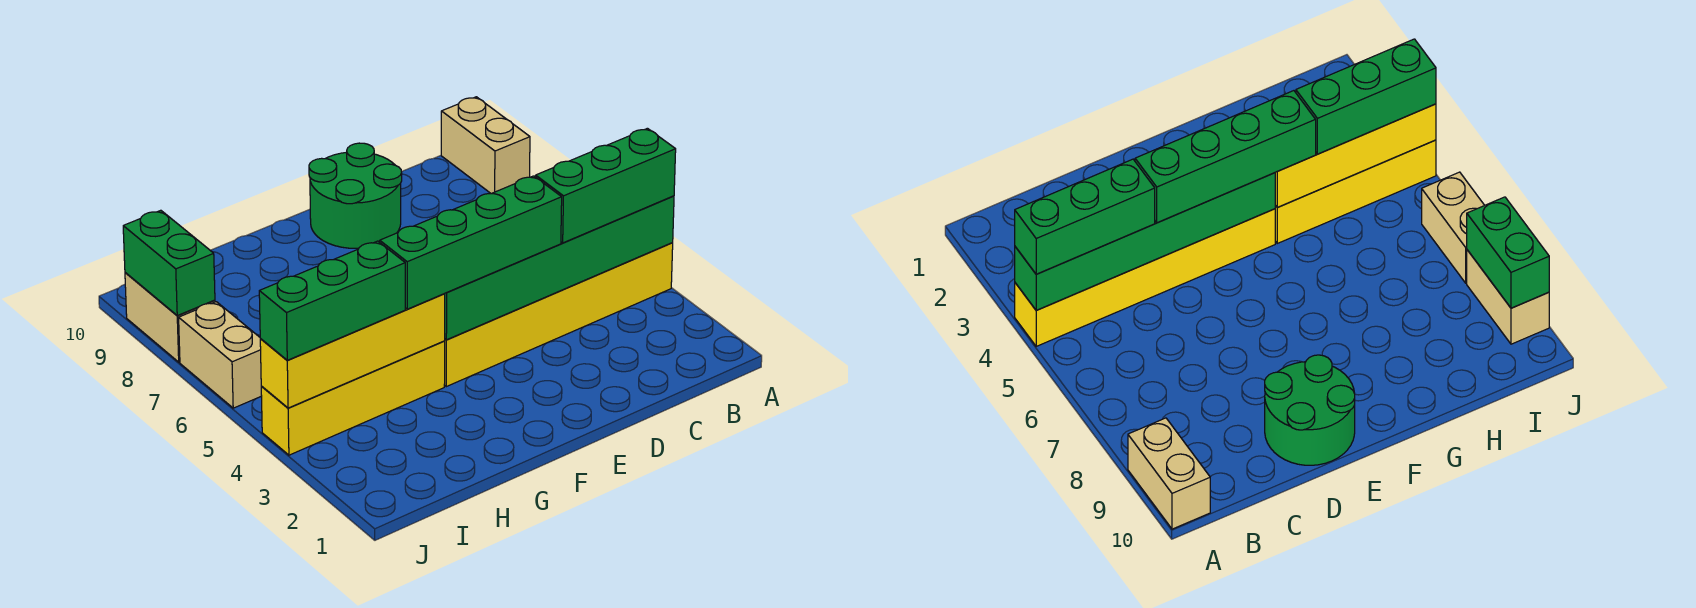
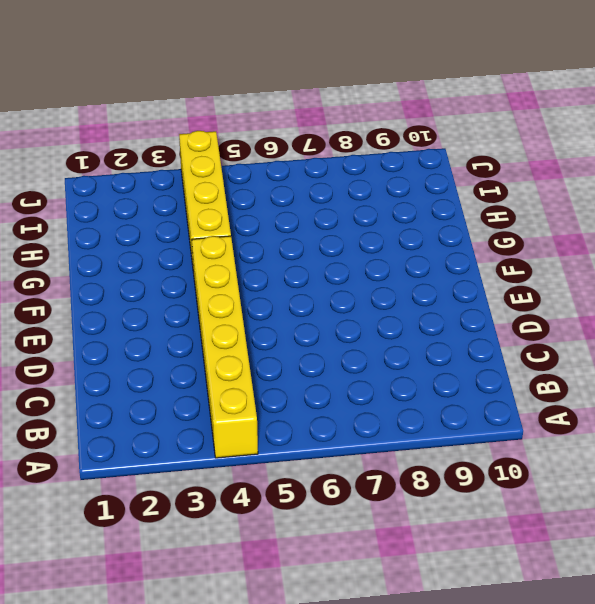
none -> tan 1x2 brick [441,97,530,194]
none -> green 2x2 round brick [309,143,402,248]
none -> tan 1x2 brick [179,302,262,408]

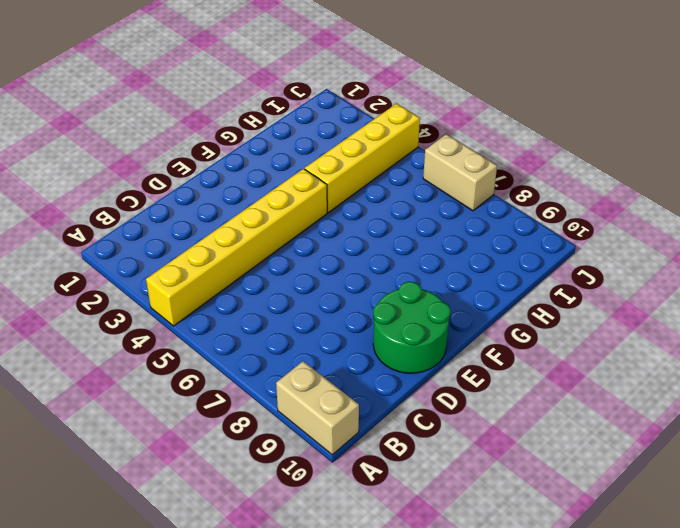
none -> tan 1x2 brick [125,273,215,362]
none -> green 1x6 brick [445,196,674,340]
none -> yellow 1x4 brick [260,294,445,408]

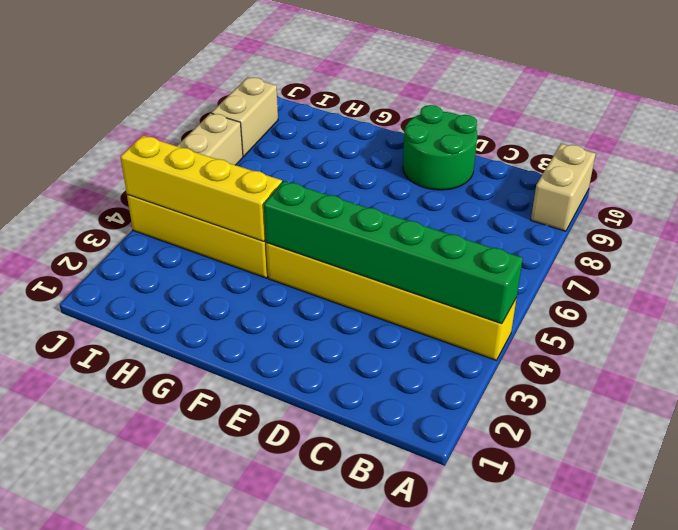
none -> green 1x2 brick [123,210,215,315]
none -> green 1x3 brick [536,128,676,243]
none -> green 1x4 brick [380,176,562,309]

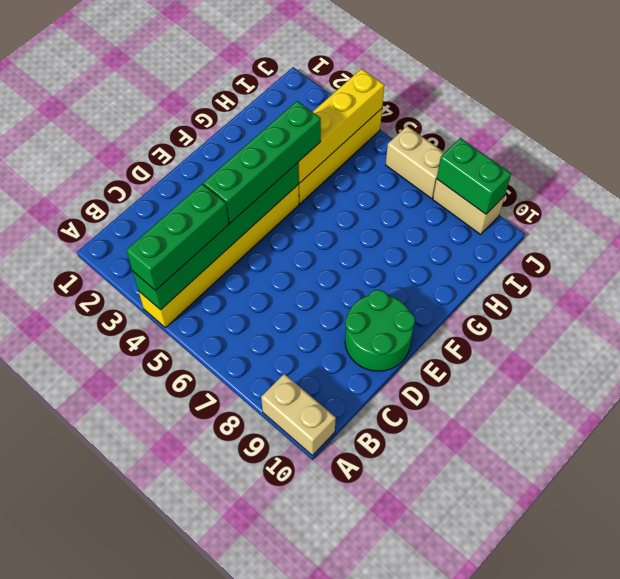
none -> green 1x3 brick [259,241,405,360]

